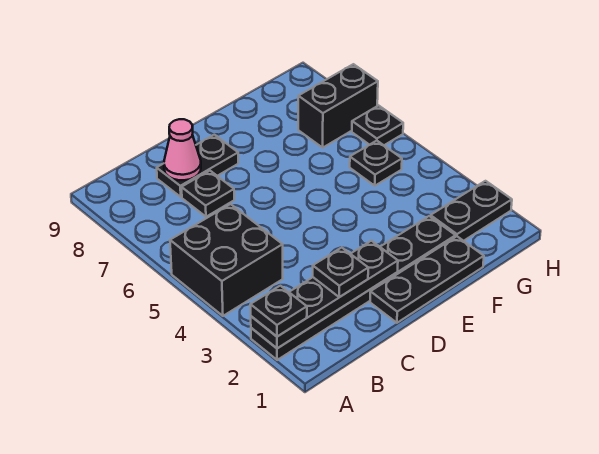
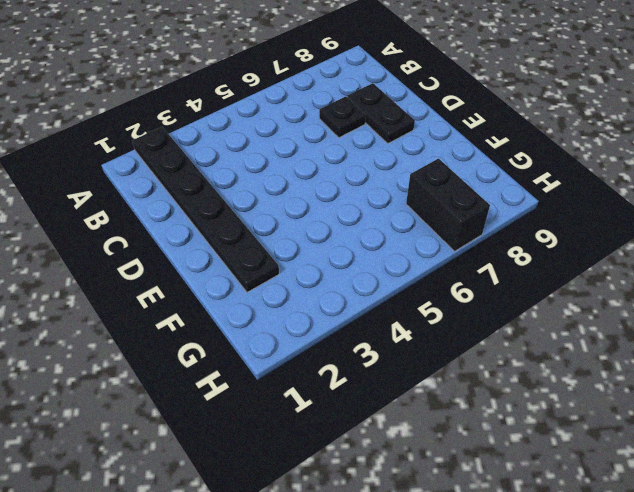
none -> black 2x2 brick [170,204,283,316]
none -> black 1x3 plate [370,236,484,323]
none -> black 1x2 plate [430,181,512,241]

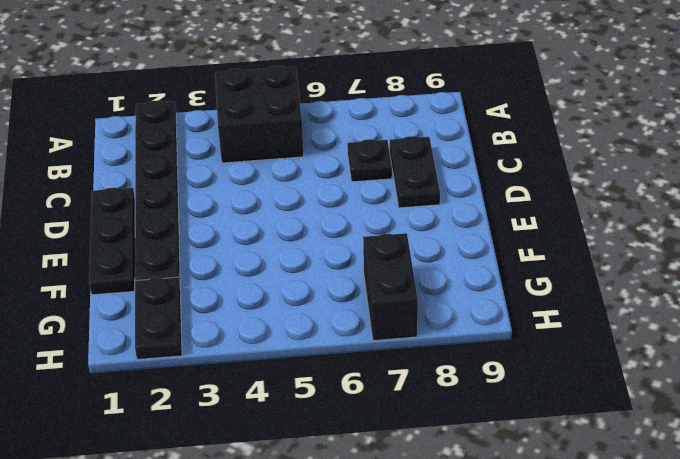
none -> black 1x1 plate [350,141,402,186]
none -> black 1x1 plate [352,106,403,145]
none -> black 1x4 plate [251,241,398,348]

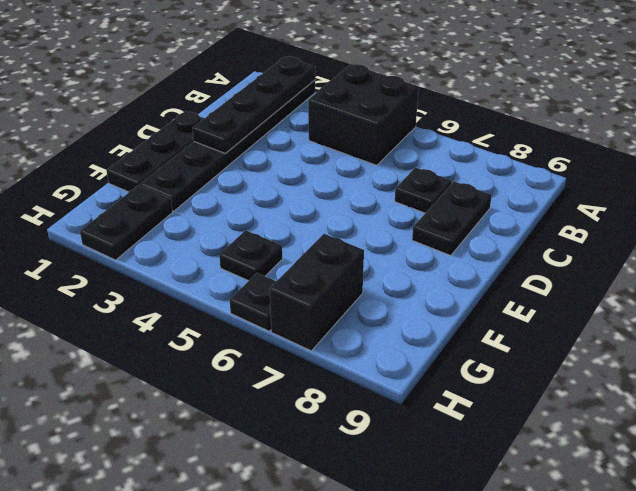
none -> pink 1x1 cone [164,119,201,180]
none -> black 1x1 plate [250,286,307,337]
none -> black 1x1 plate [313,248,368,297]

